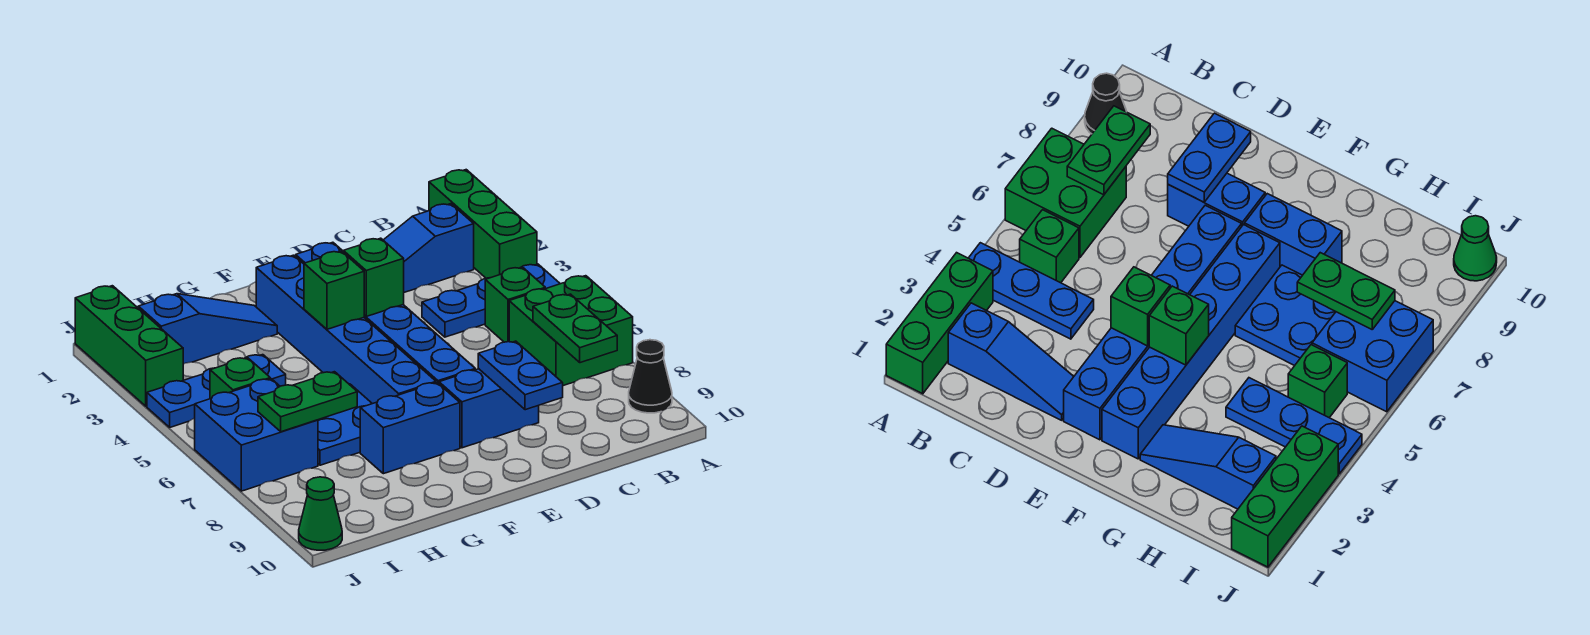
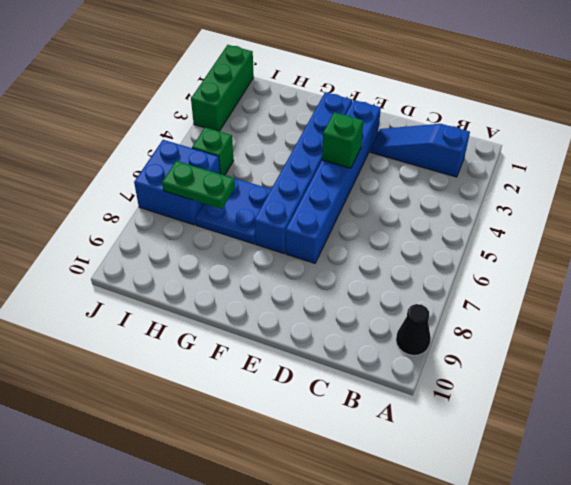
none -> green 1x3 brick [429,170,537,278]
none -> blue 1x3 plate [422,264,560,337]
none -> green 2x2 brick [509,276,633,386]

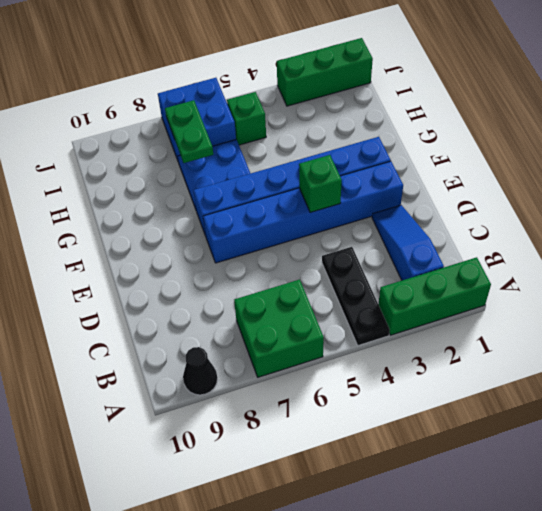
black 1x3 plate [322,247,390,346] -> blue 1x3 plate [422,264,560,337]
none -> green 1x1 brick [485,267,545,342]
none -> blue 1x2 brick [439,369,539,448]
none -> blue 1x2 brick [360,383,460,474]

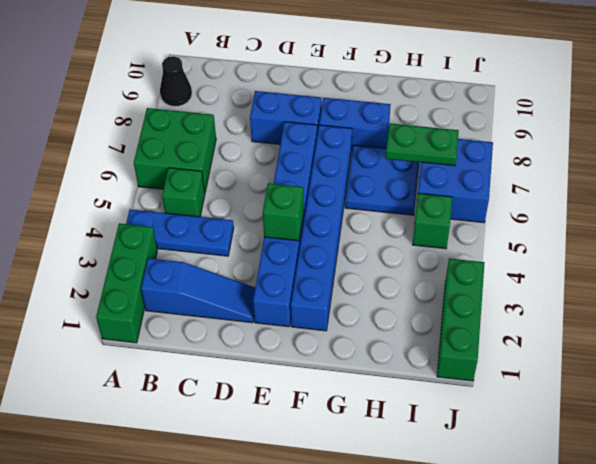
none -> blue 1x3 slope [138,294,277,364]
none -> blue 1x3 plate [147,355,286,427]
none -> green 1x1 cone [299,477,342,550]

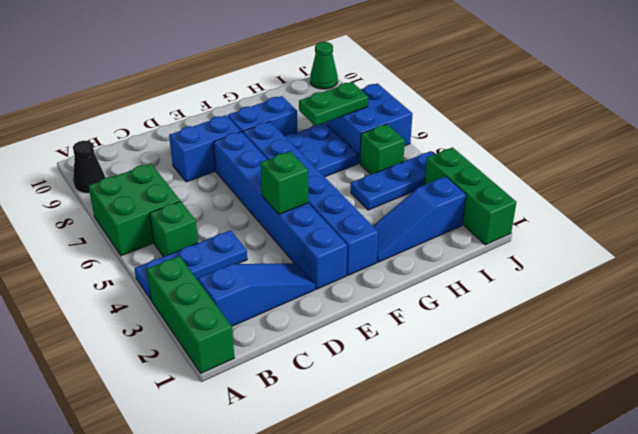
none -> green 1x2 plate [533,294,617,363]
none -> blue 1x2 plate [478,341,563,410]
none -> green 1x1 brick [304,251,364,329]

